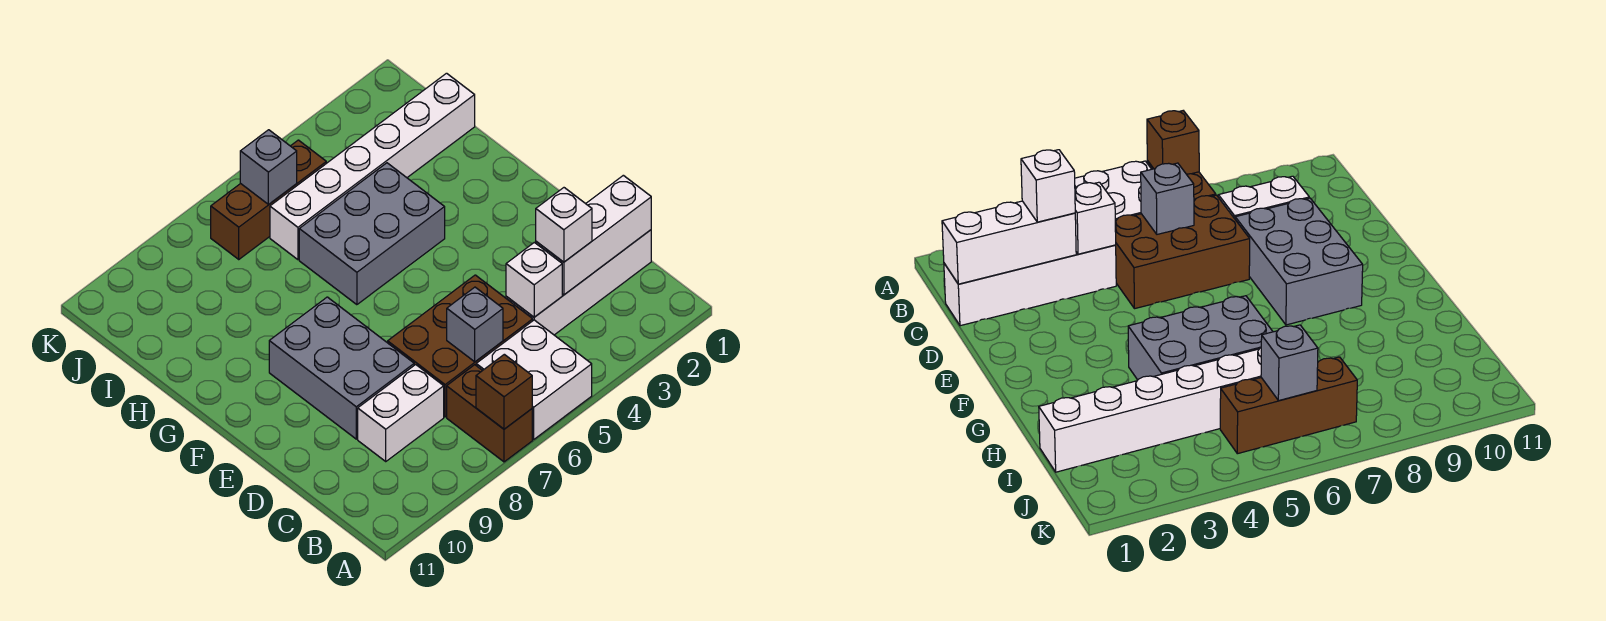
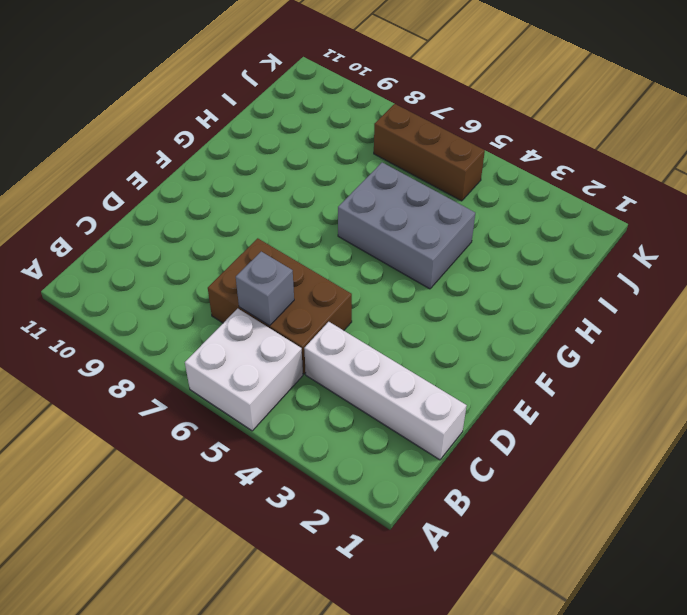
none -> brown 1x2 brick [447,365,532,462]
none -> white 1x2 brick [358,365,444,461]
none -> grey 2x3 brick [269,297,414,439]

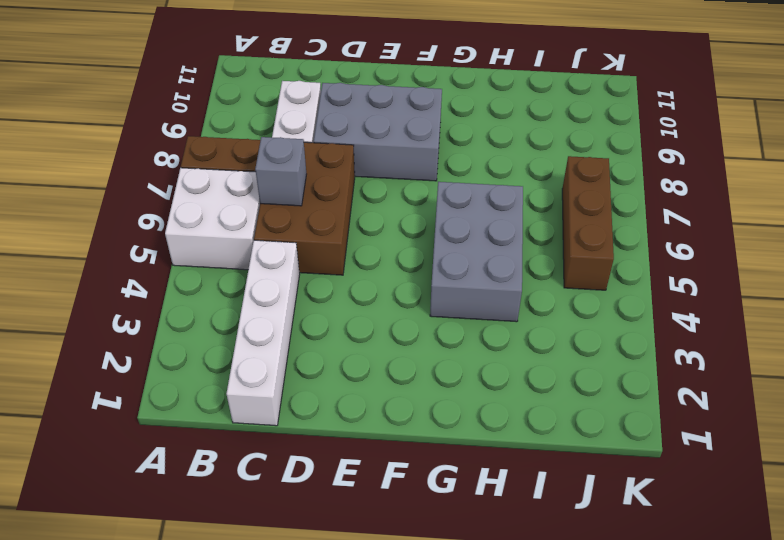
none -> white 1x6 brick [270,73,475,260]
none -> brown 1x1 brick [476,354,532,429]
none -> white 1x3 brick [536,175,651,295]

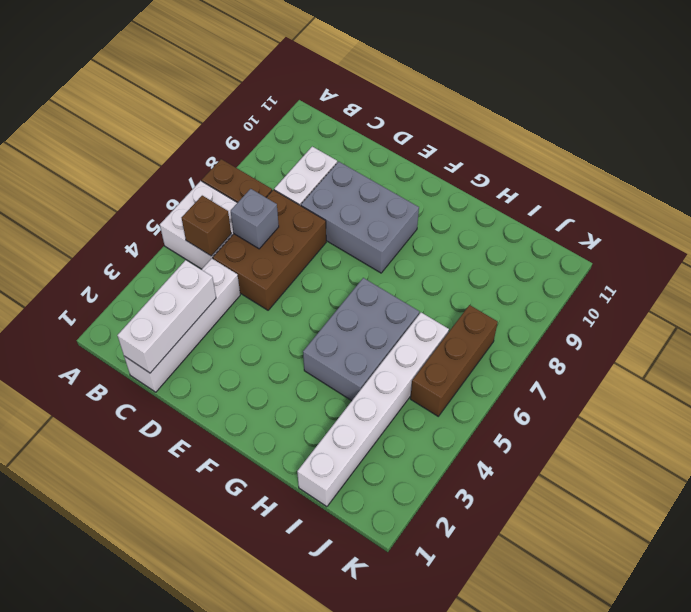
brown 1x1 brick [181,196,231,256] -> brown 1x1 brick moved to [476,354,532,429]
none -> white 1x1 brick [506,242,562,317]
none -> grey 1x1 brick [240,130,297,204]
none -> white 1x1 brick [536,188,592,262]

